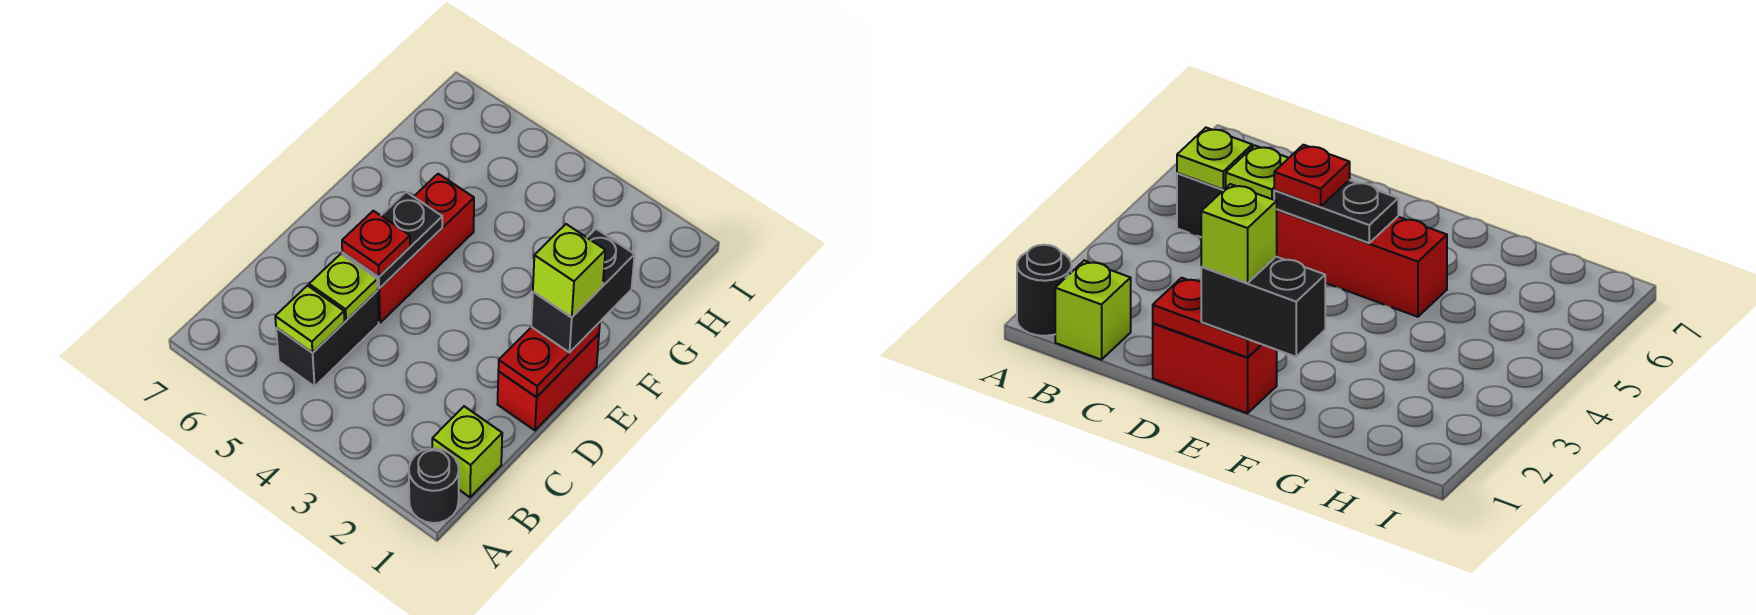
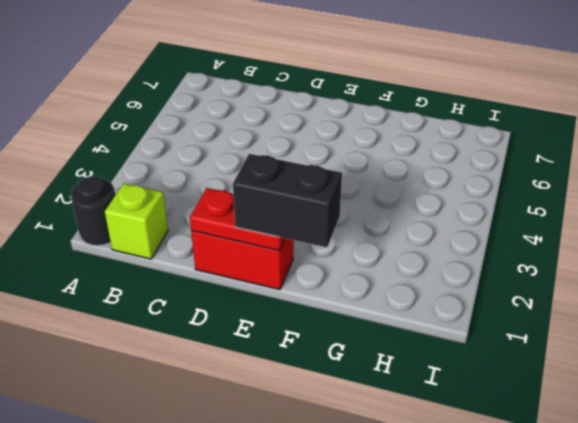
none -> black 1x2 brick [276,291,379,386]
none -> red 1x3 brick [377,174,474,323]
none -> lime 1x1 plate [275,286,345,353]

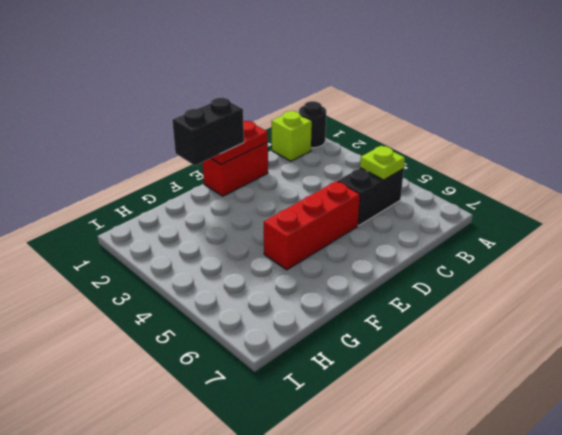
none -> lime 1x1 plate [309,254,378,320]
none -> black 1x2 plate [342,192,442,288]
none -> red 1x1 plate [342,211,410,277]

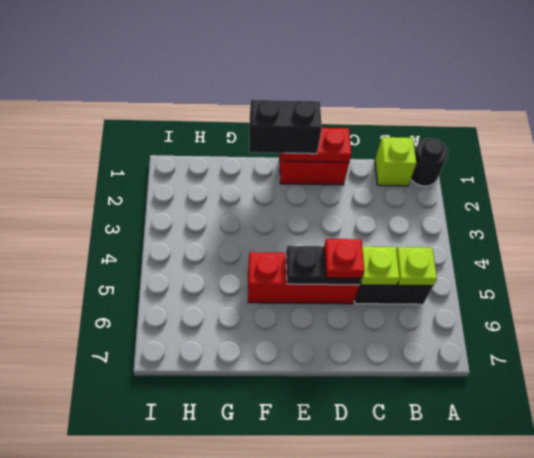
none -> lime 1x1 brick [533,224,605,317]

